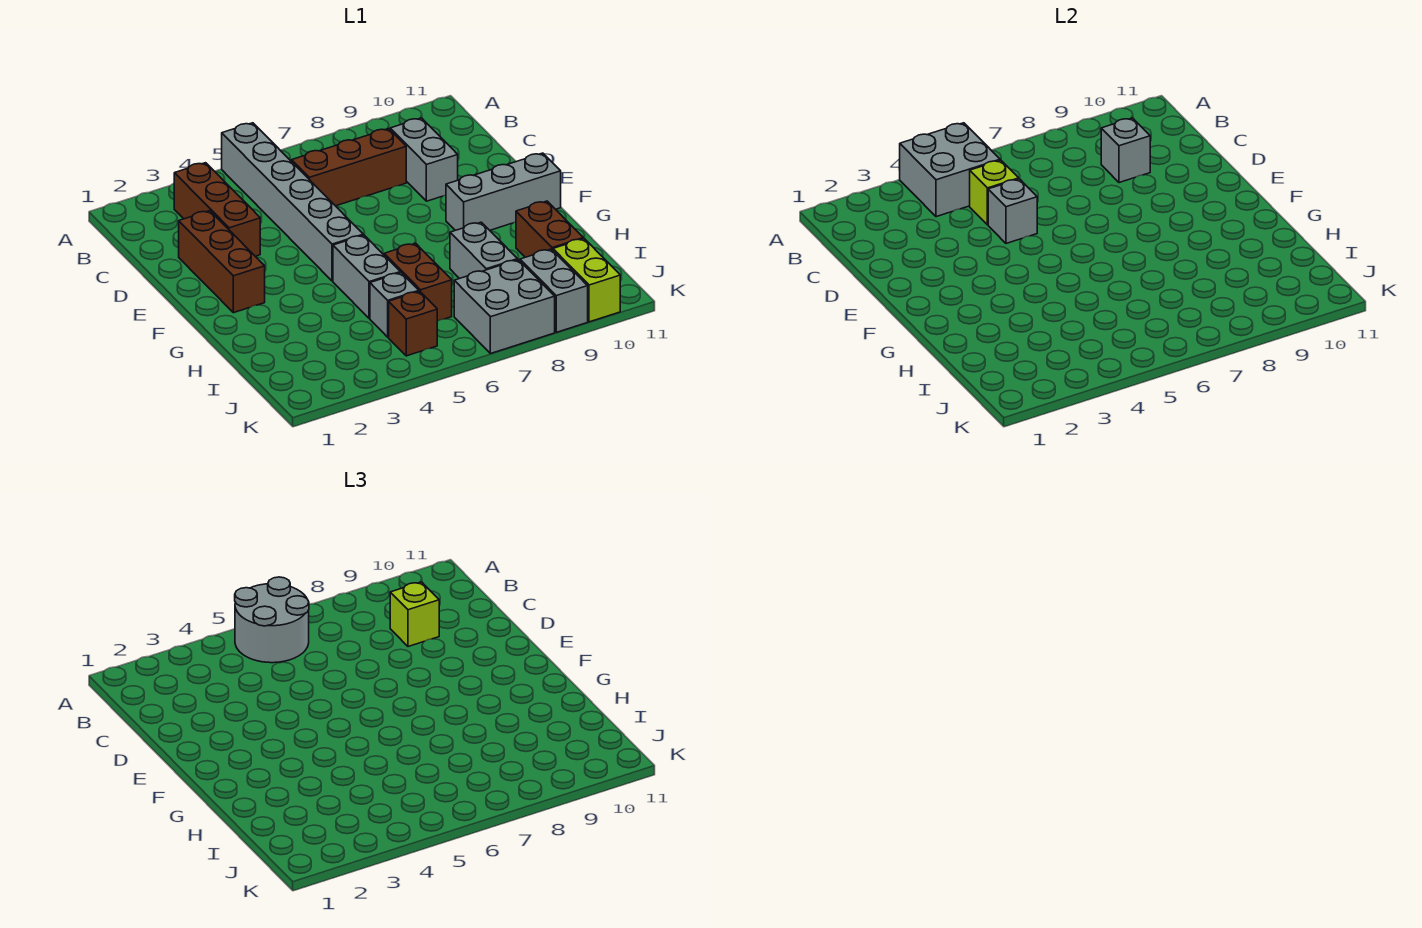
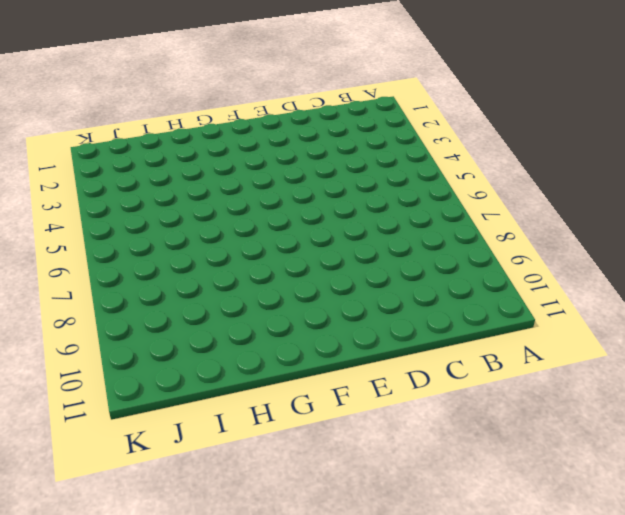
none -> grey 1x6 brick [222,123,363,281]
none -> brown 1x3 brick [174,163,260,256]
none -> brown 1x3 brick [292,129,406,206]

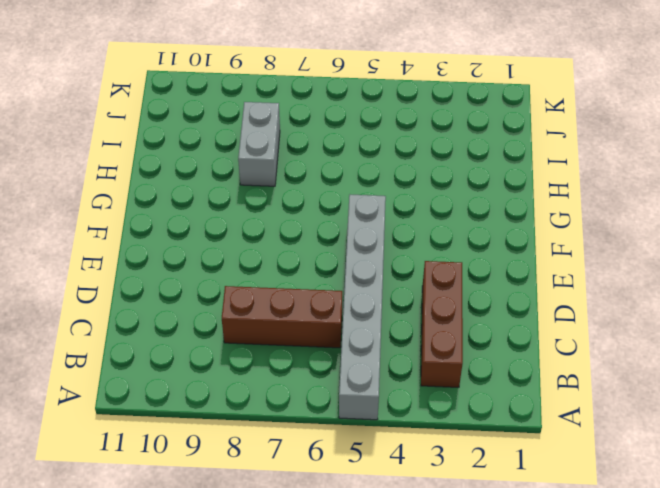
none -> grey 1x2 brick [390,118,458,201]
none -> brown 1x3 brick [179,211,265,313]
none -> grey 1x3 brick [446,153,561,230]

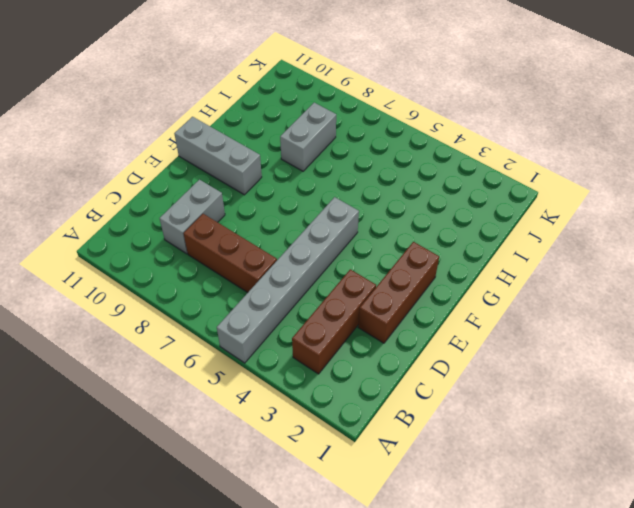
none -> grey 1x2 brick [333,235,400,318]
none -> brown 1x2 brick [384,243,452,321]
none -> brown 1x2 brick [516,201,583,257]

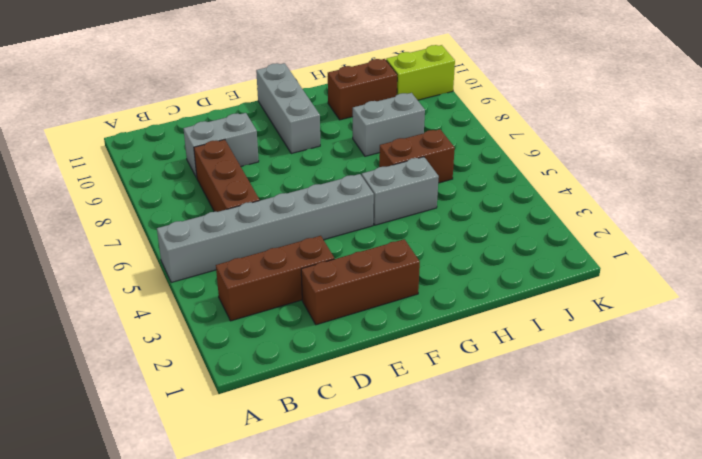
none -> grey 1x1 brick [370,273,419,337]
none -> brown 1x1 brick [389,291,437,356]
none -> grey 2x2 brick [454,260,555,354]

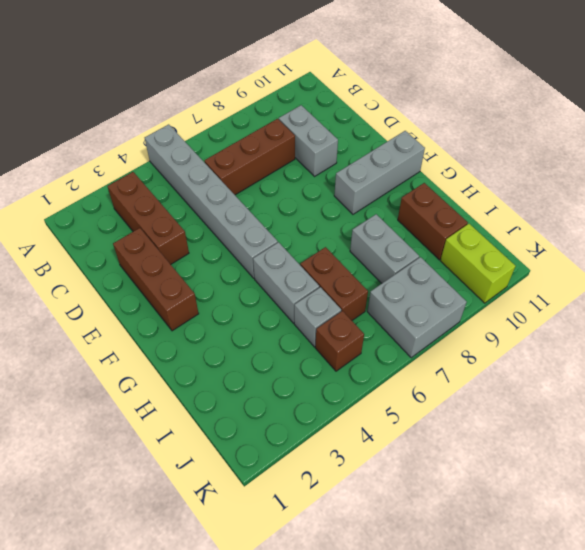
none -> grey 1x2 brick [520,249,588,332]
none -> grey 2x2 brick [900,123,1000,217]
none -> lime 1x1 brick [970,160,1019,225]

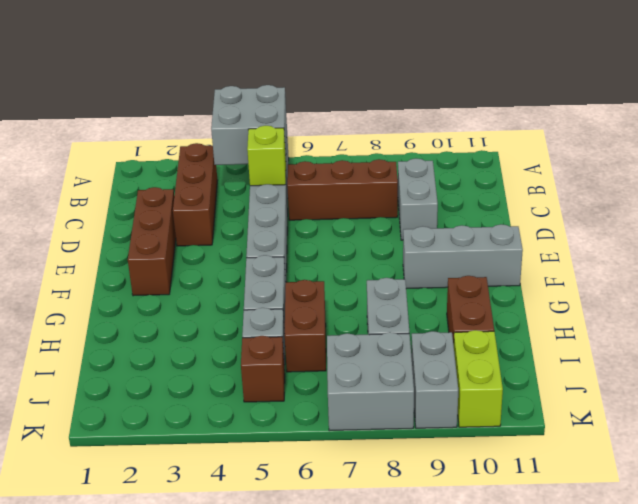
none -> grey 1x1 brick [1101,118,1150,183]
none -> grey 1x1 brick [988,179,1037,243]
none -> grey 2x2 round brick [235,577,309,663]

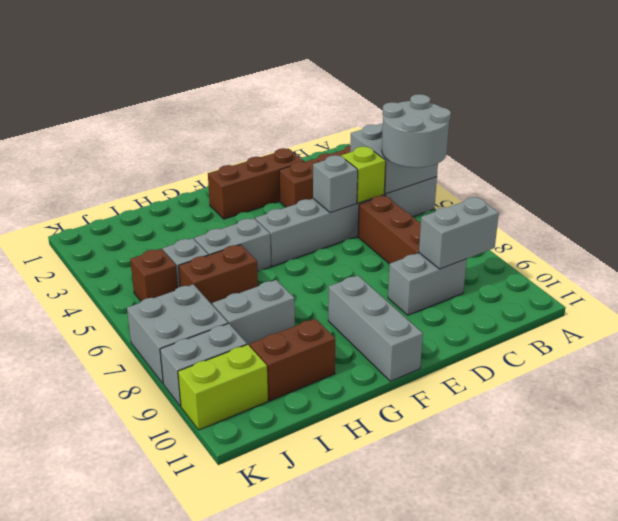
grey 1x2 brick [419,197,499,269] -> grey 1x1 brick [1101,118,1150,183]
none -> lime 1x1 brick [390,582,439,647]

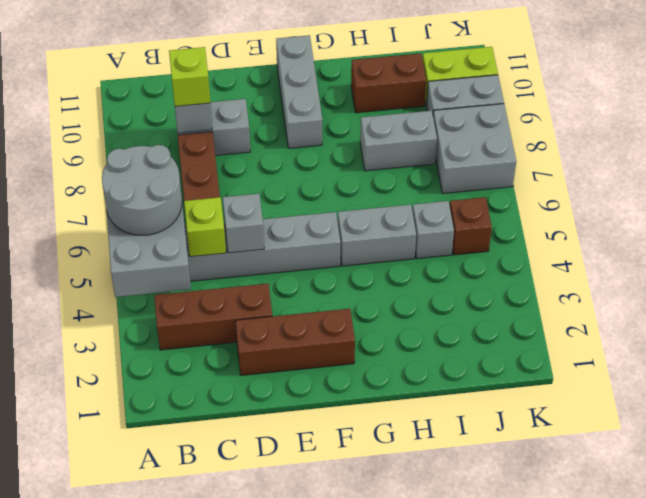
none -> brown 1x2 brick [384,243,452,321]

